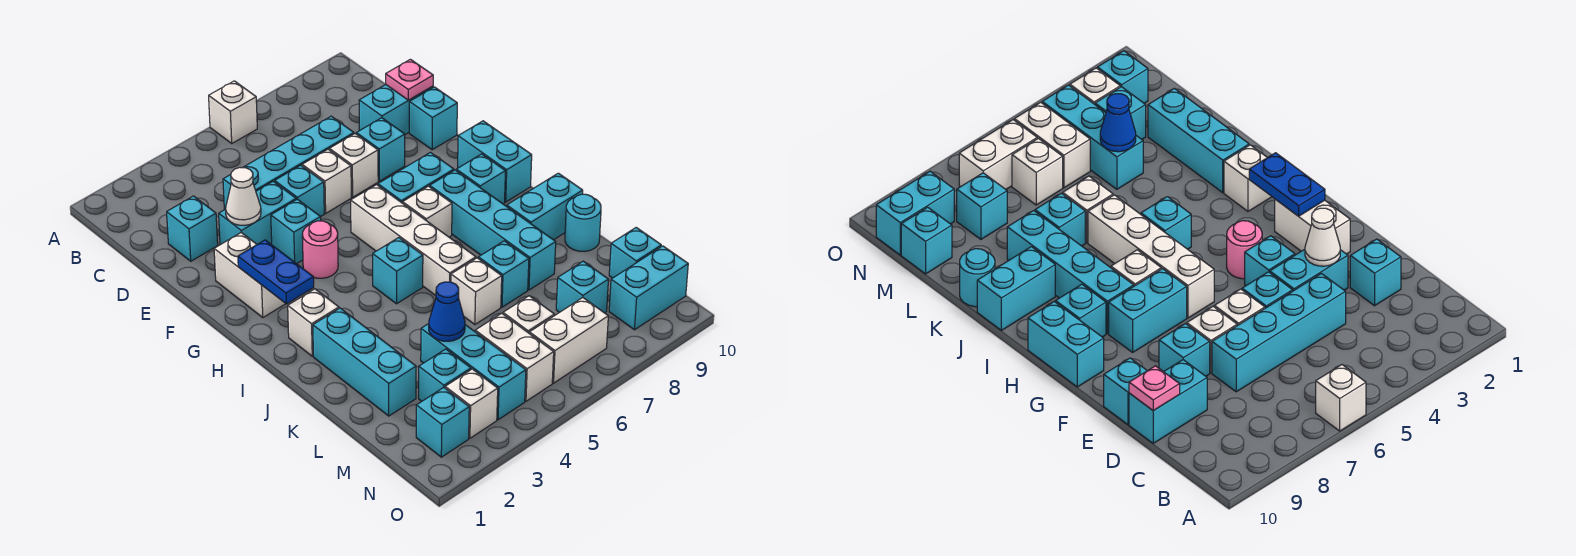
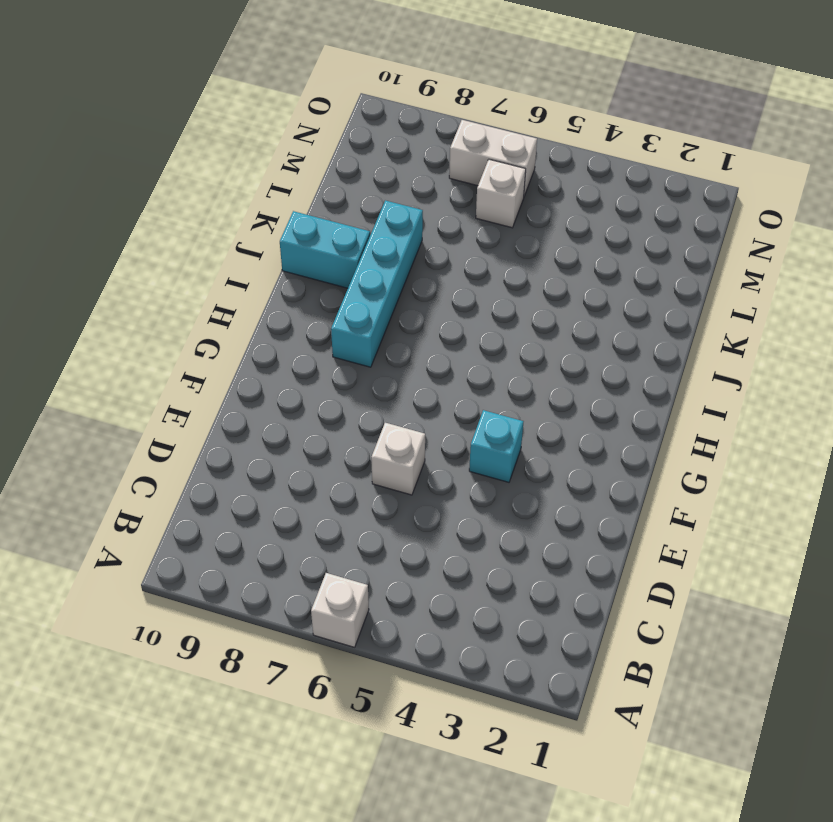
none -> cyan 1x1 brick [167,196,218,261]
none -> cyan 1x4 brick [223,116,354,210]
none -> cyan 1x2 brick [359,85,433,134]
none -> cyan 1x2 brick [219,181,296,245]

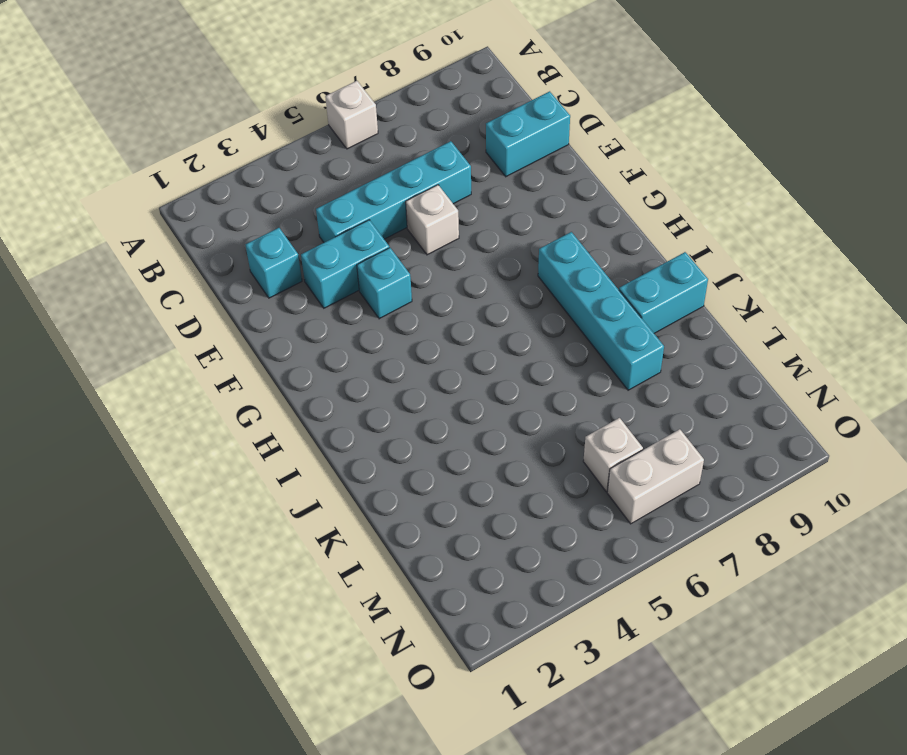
none -> cyan 1x1 brick [275,165,324,217]
none -> white 1x1 brick [329,134,378,197]
none -> cyan 1x1 brick [356,118,405,181]
none -> cyan 1x1 brick [409,87,457,150]

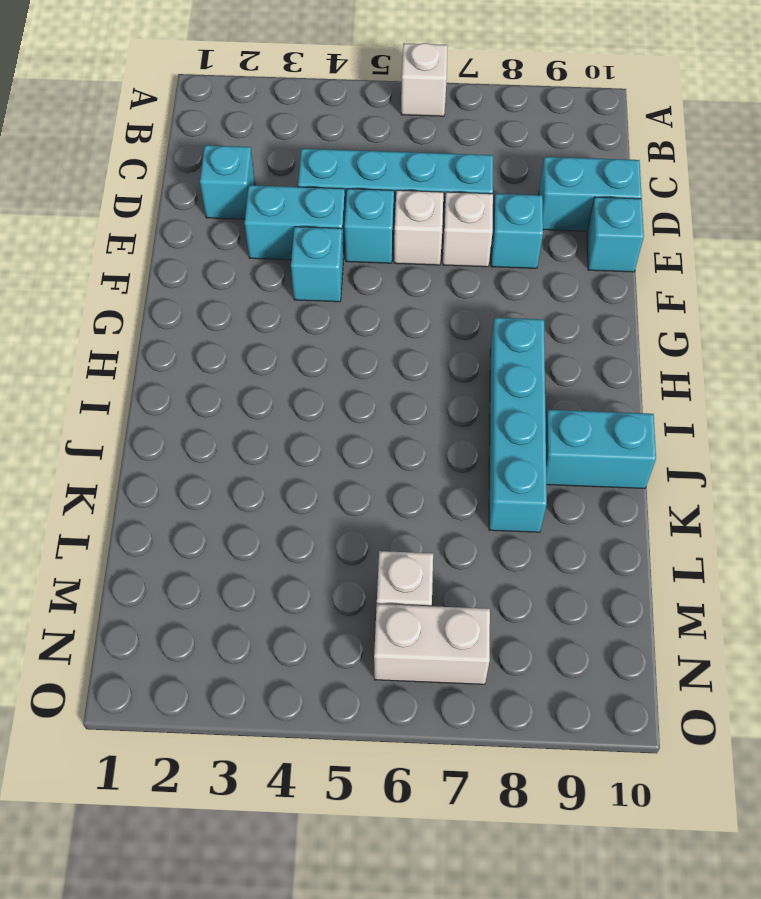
none -> white 1x2 brick [214,233,286,318]
none -> pink 1x1 round brick [302,221,338,278]
none -> white 1x4 brick [351,185,476,295]
none -> cyan 1x2 brick [378,152,454,203]

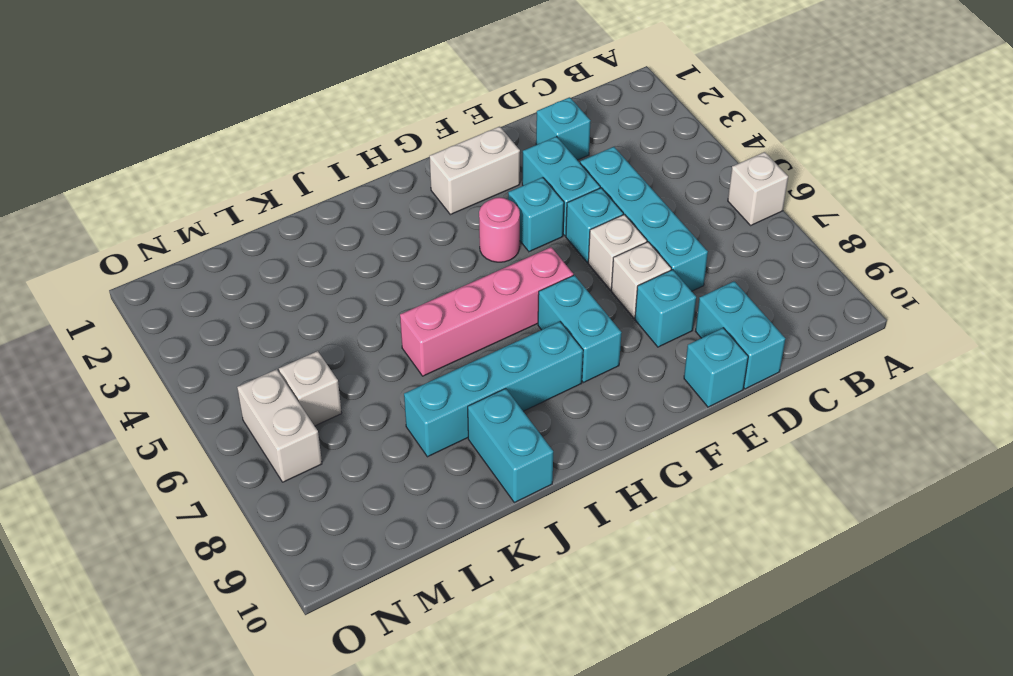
pink 1x4 brick [400,247,573,376] -> white 1x4 brick [351,185,476,295]
none -> cyan 1x2 brick [458,121,532,202]
none -> white 1x1 brick [403,186,452,237]
none -> cyan 1x1 brick [456,154,505,204]
none -> white 1x1 brick [288,289,339,356]

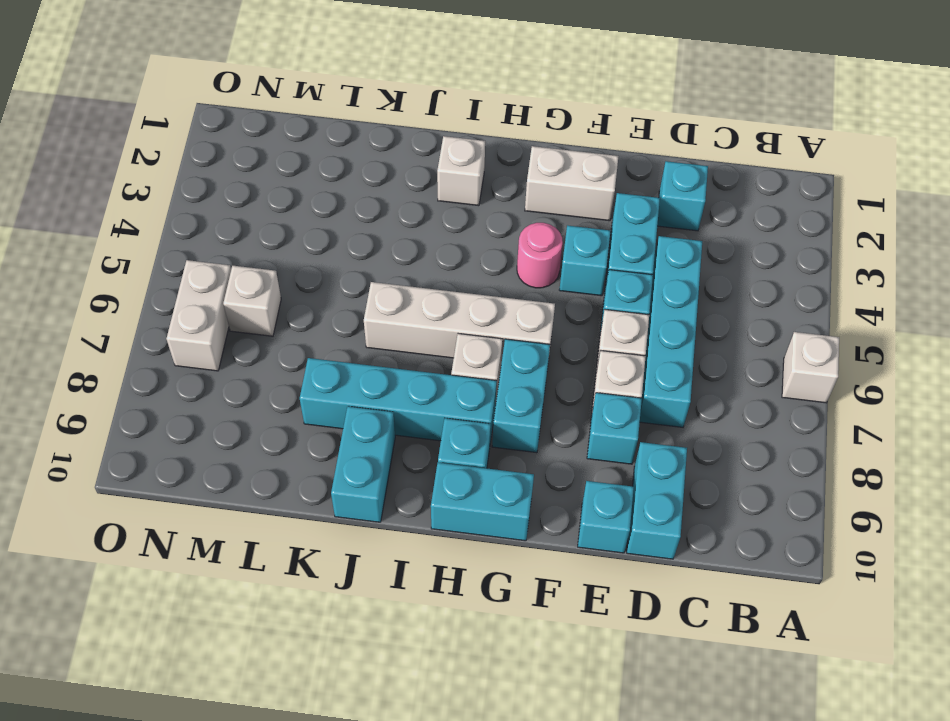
none -> cyan 1x1 brick [373,238,423,304]
none -> cyan 1x3 brick [313,308,416,416]
none -> white 1x1 brick [451,258,502,324]
none -> cyan 1x1 brick [478,241,529,307]

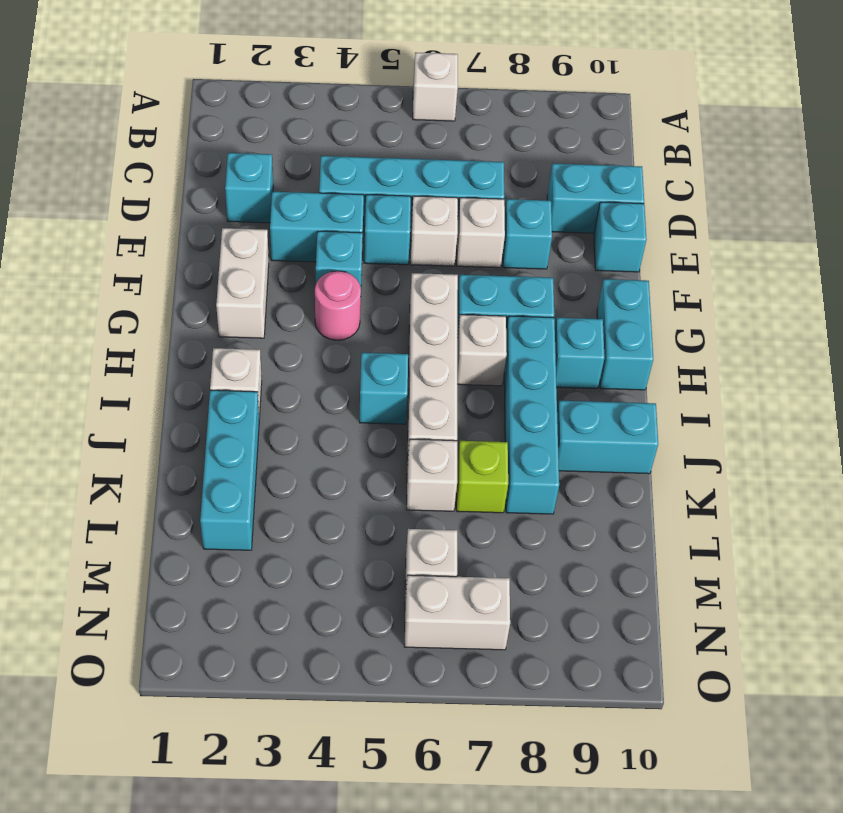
lime 1x1 brick [456,441,508,513] -> cyan 1x1 brick [478,241,529,307]
none -> cyan 1x1 round brick [565,194,601,251]
none -> cyan 1x3 brick [421,324,526,420]
none -> cyan 1x1 brick [419,349,471,401]
none -> white 1x2 brick [475,313,554,401]

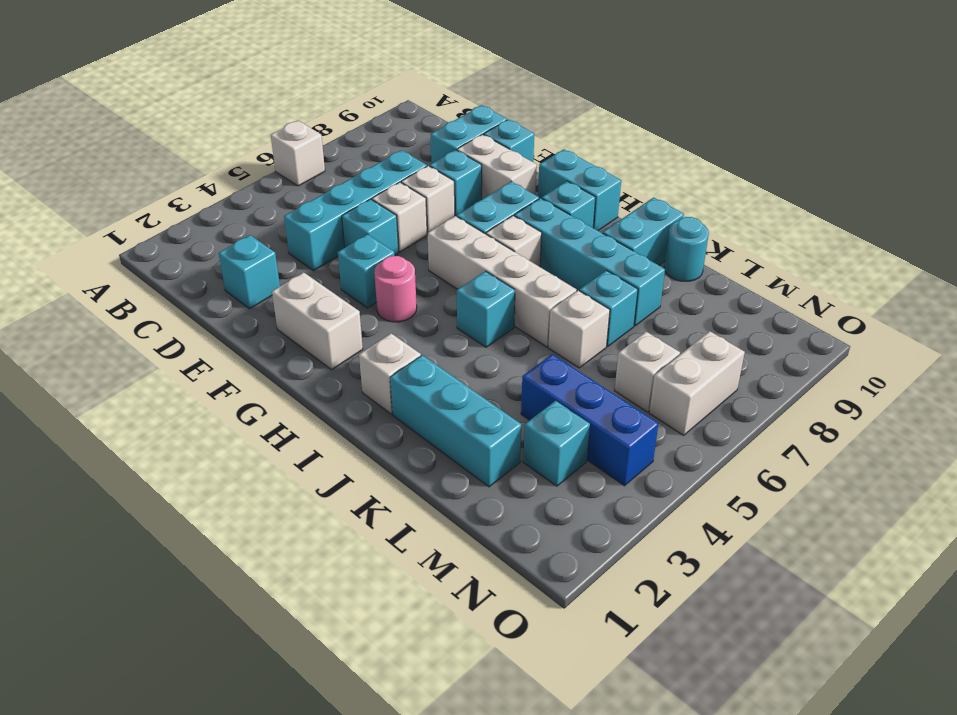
white 1x2 brick [457,134,537,199] -> white 1x2 brick moved to [475,313,554,401]
blue 1x3 brick [521,354,658,486] -> cyan 1x3 brick [421,324,526,420]
none -> cyan 1x2 brick [219,181,296,245]
none -> cyan 1x1 brick [556,261,608,313]
none -> cyan 1x1 brick [609,228,661,278]
none -> cyan 1x1 brick [416,387,469,457]

